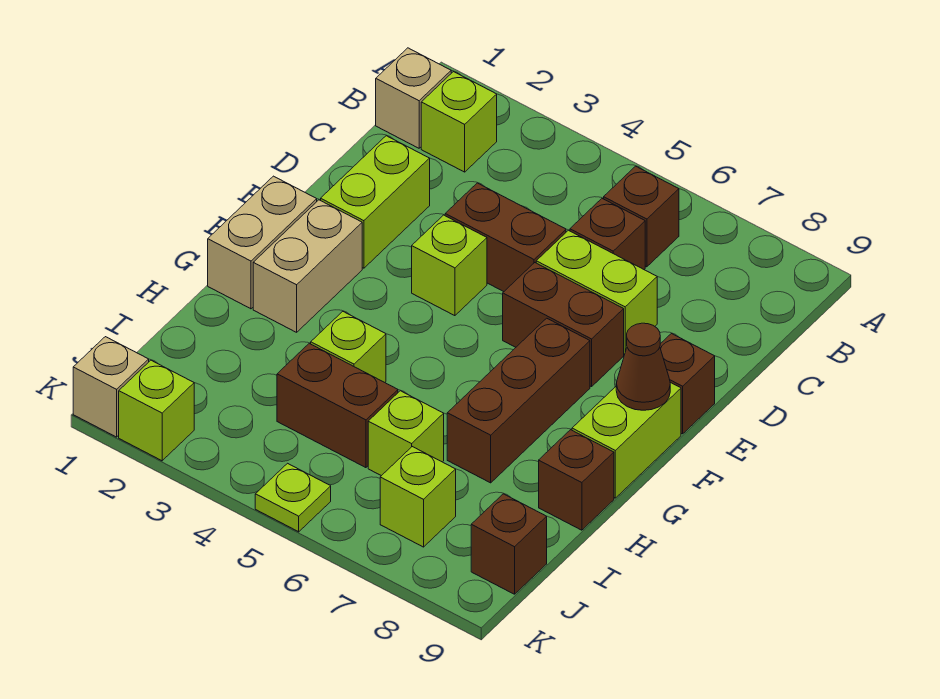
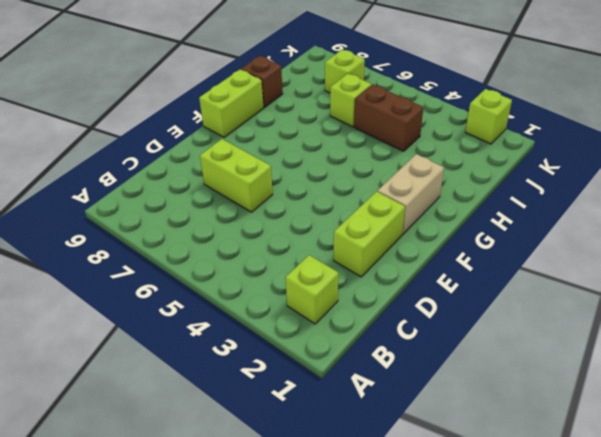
none -> tan 1x1 brick [376,48,451,148]
none -> brown 1x1 brick [604,166,679,267]
none -> brown 1x1 brick [570,199,645,269]

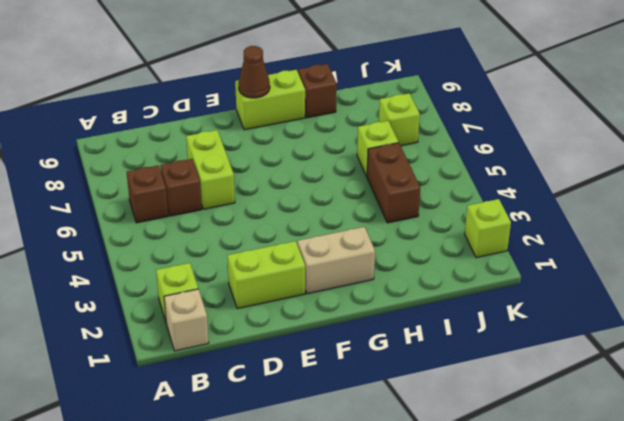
none -> brown 1x2 brick [445,183,566,292]
none -> lime 1x1 brick [412,215,487,316]
none -> brown 1x2 brick [503,263,624,387]

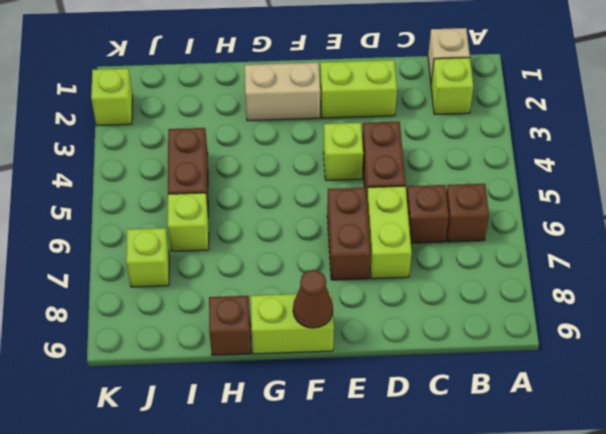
none -> brown 1x1 brick [660,334,715,434]
none -> tan 1x2 brick [208,176,317,309]
none -> brown 1x3 brick [447,318,590,483]

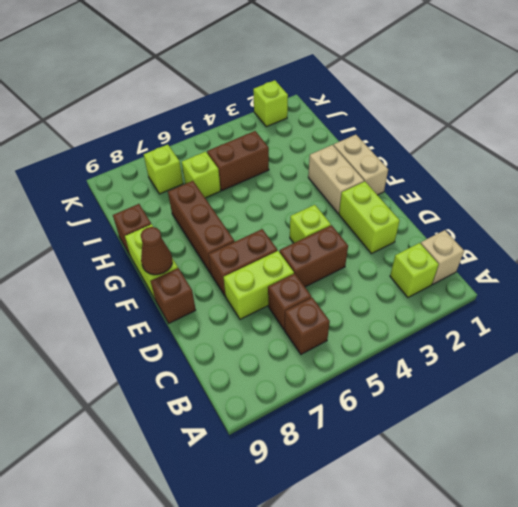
none -> lime 1x1 brick [311,312,386,382]
none -> brown 1x1 brick [471,494,547,594]
none -> tan 1x1 brick [73,337,149,437]

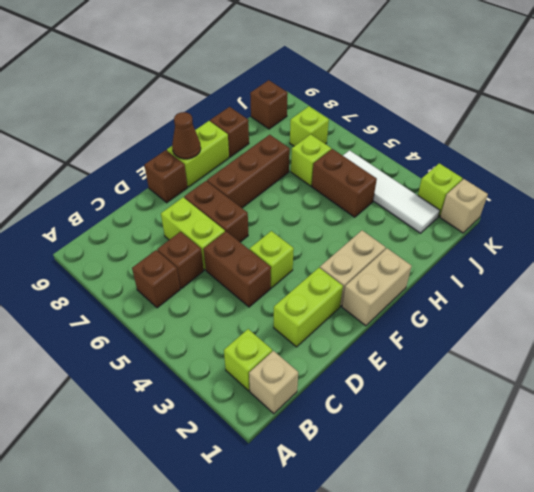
white 1x4 tile [343,150,440,233] -> none
none -> lime 1x1 brick [311,312,386,382]
none -> lime 1x1 plate [255,463,331,532]

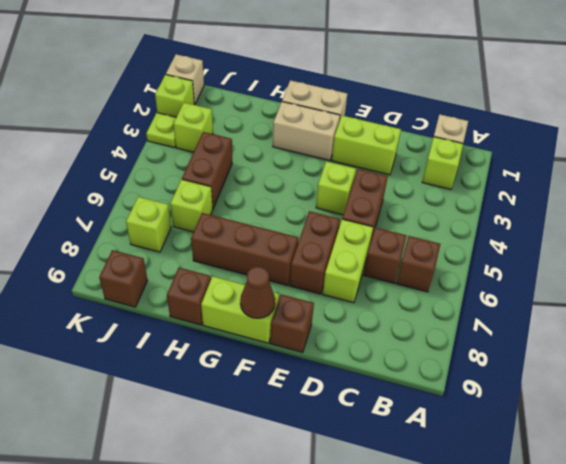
lime 1x1 brick [173,103,213,152] -> lime 1x1 brick moved to [311,312,386,382]
lime 1x1 plate [146,113,176,148] -> lime 1x1 plate moved to [255,463,331,532]

